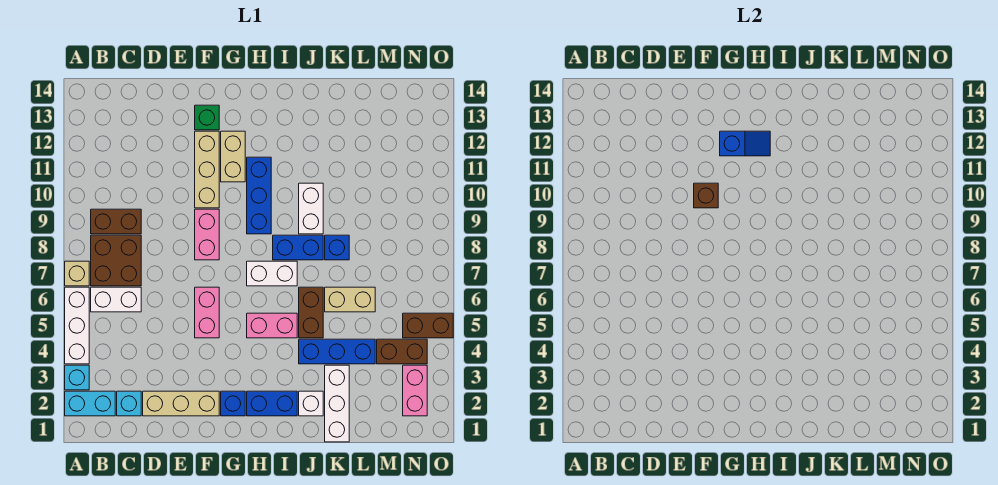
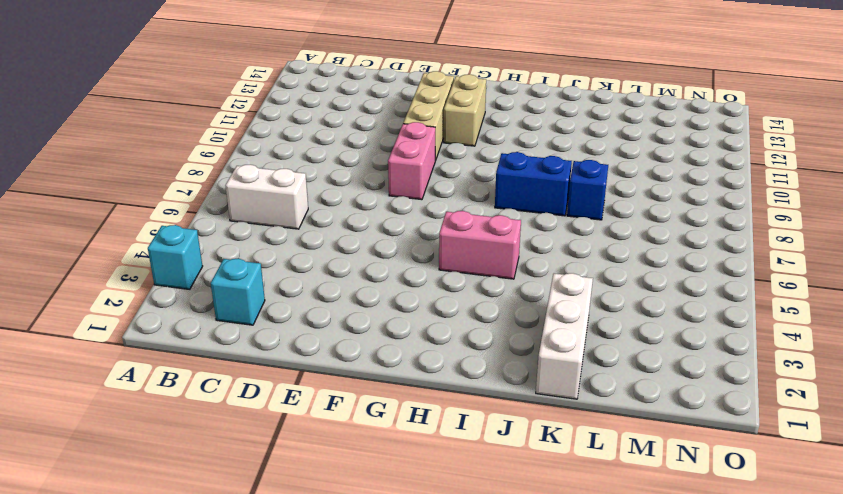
none -> cyan 1x2 brick [65,391,115,416]
none -> white 1x3 brick [65,287,89,364]
none -> tan 1x1 brick [65,261,89,286]
none -> brown 2x2 brick [91,235,141,286]

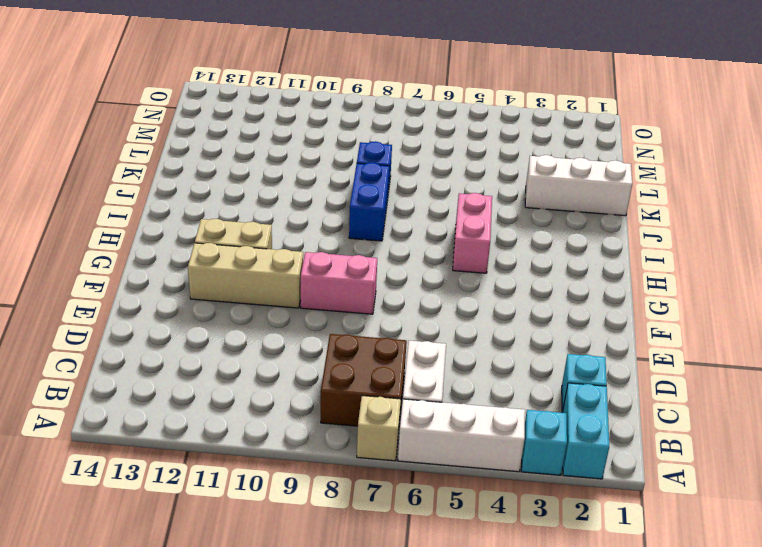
none -> brown 1x2 brick [91,209,141,234]
none -> tan 1x3 brick [143,391,219,416]
none -> pink 1x2 brick [195,287,219,338]
none -> green 1x1 brick [195,105,219,130]

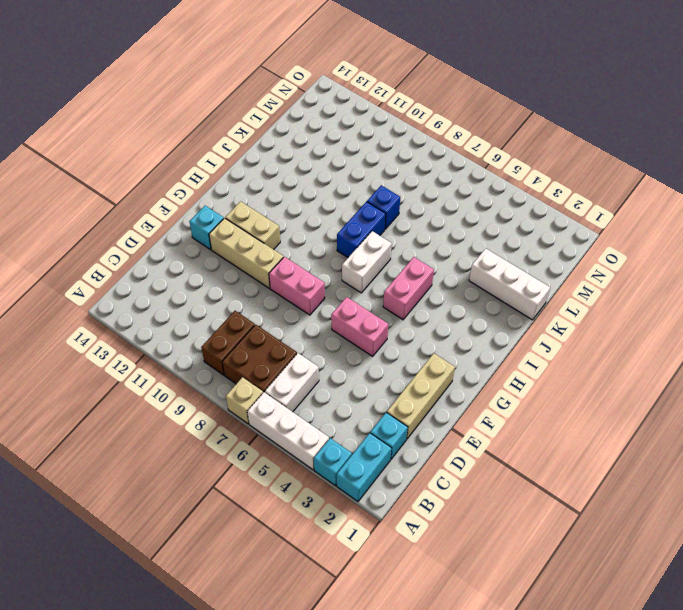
cyan 1x1 brick [189,206,224,250] -> green 1x1 brick [195,105,219,130]
none -> blue 1x1 brick [221,391,245,416]
none -> blue 1x2 brick [247,391,297,416]
none -> blue 1x3 brick [247,157,271,234]
none -> white 1x1 brick [299,391,323,416]

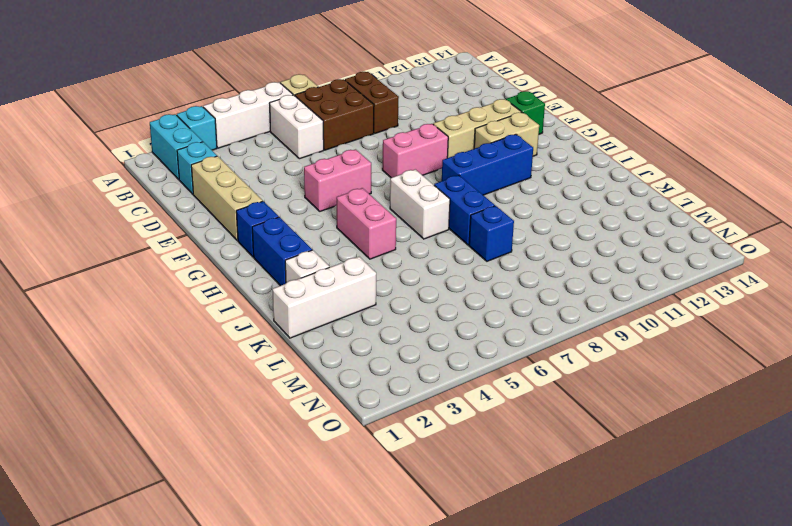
none -> blue 1x3 brick [299,339,375,364]
none -> brown 1x2 brick [299,287,323,338]
none -> white 1x2 brick [299,183,323,234]
none -> tan 1x2 brick [325,287,375,312]

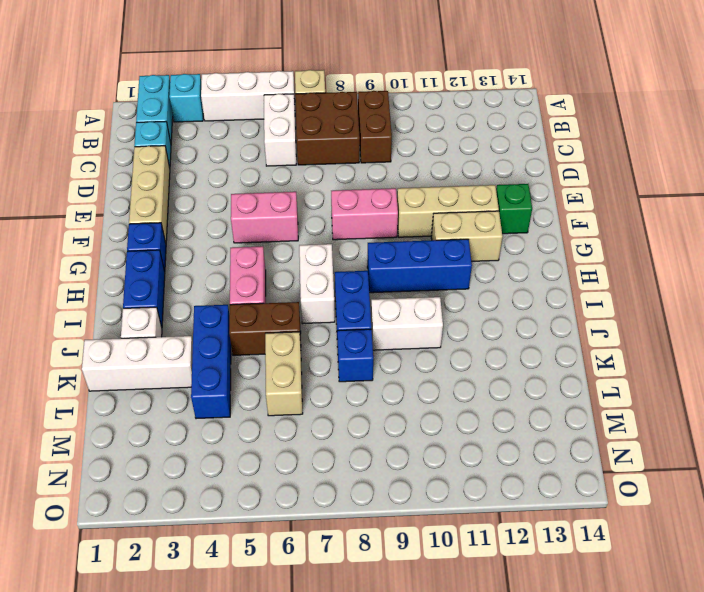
none -> brown 1x2 brick [377,339,427,364]
none -> pink 1x2 brick [403,365,427,416]
none -> brown 1x2 brick [403,313,453,338]
none -> brown 1x1 brick [694,183,718,208]

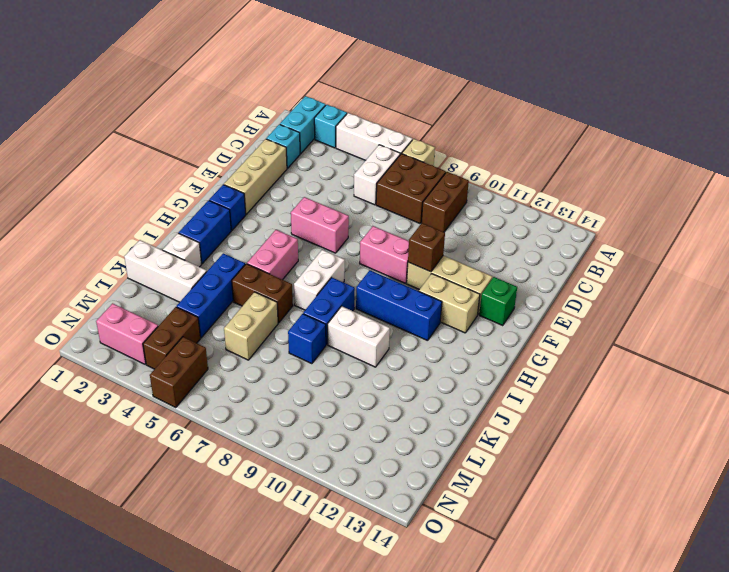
none -> blue 1x2 slope [720,131,770,156]

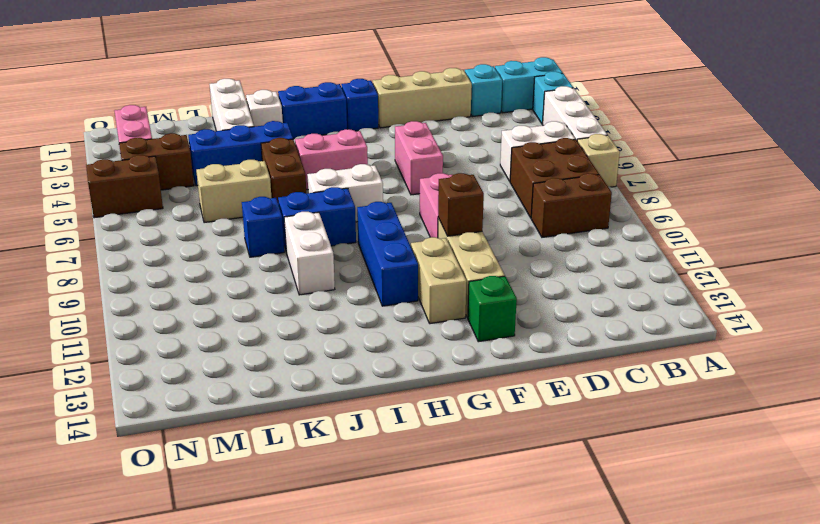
none -> blue 1x2 slope [720,131,770,156]

